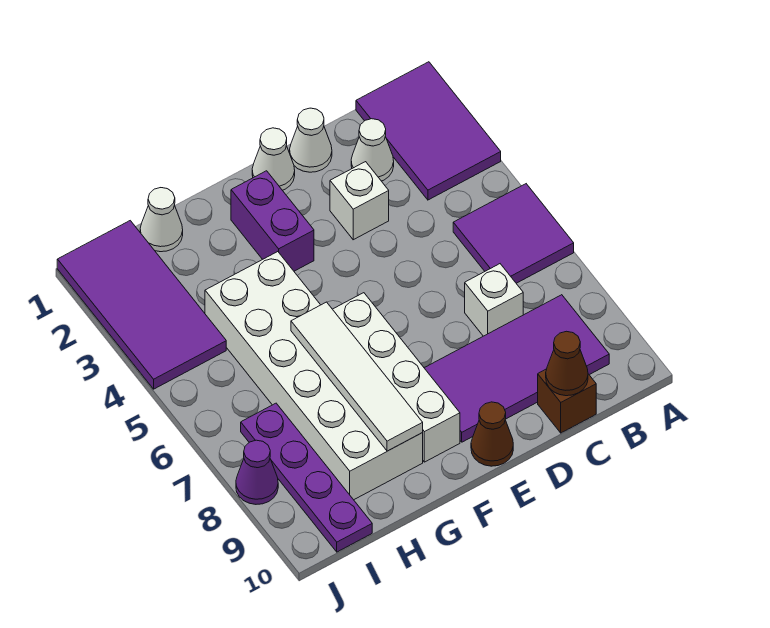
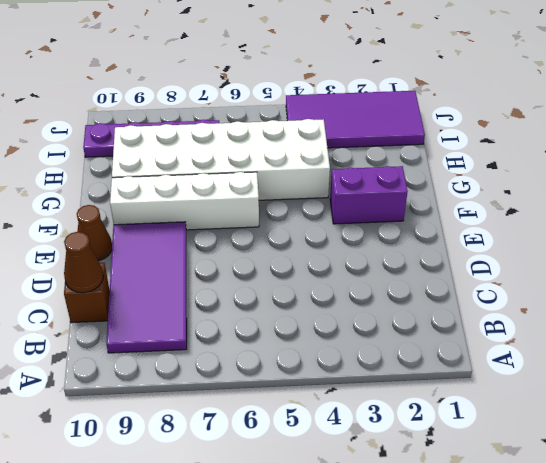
none -> purple 2x3 tile [356,62,501,200]
none -> purple 2x2 tile [453,184,574,283]
none -> white 1x1 cone [351,119,394,181]

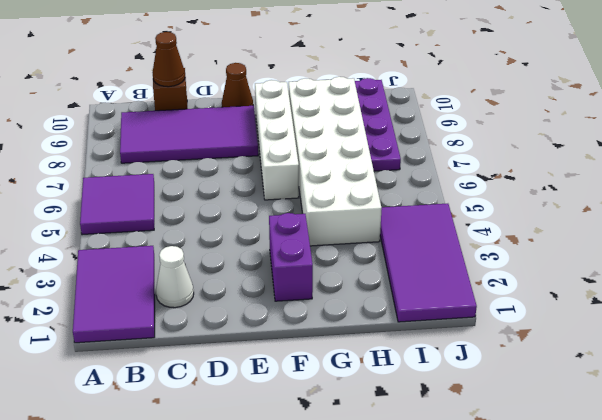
none -> white 1x1 brick [465,264,523,336]
none -> white 1x1 cone [290,108,332,172]
none -> white 1x1 brick [330,162,389,240]

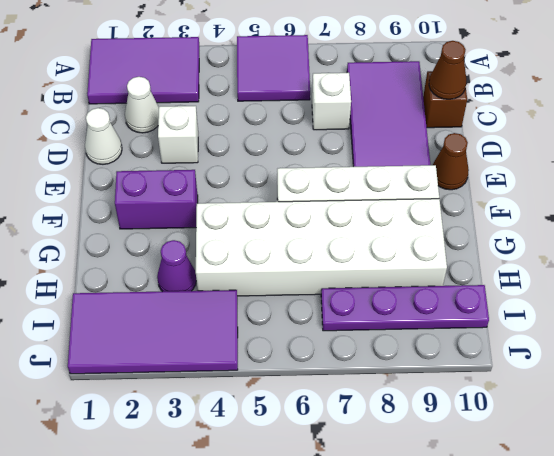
purple 1x1 cone [157,240,196,292] -> purple 1x1 cone moved to [236,440,278,504]
none -> white 1x1 cone [252,128,295,190]
none -> white 1x1 cone [140,188,183,252]
none -> white 1x4 tile [291,302,423,451]

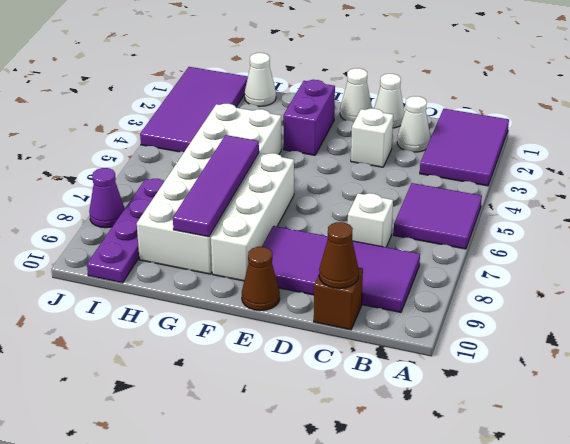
purple 1x4 tile [173,135,259,237] -> white 1x4 tile [291,302,423,451]

